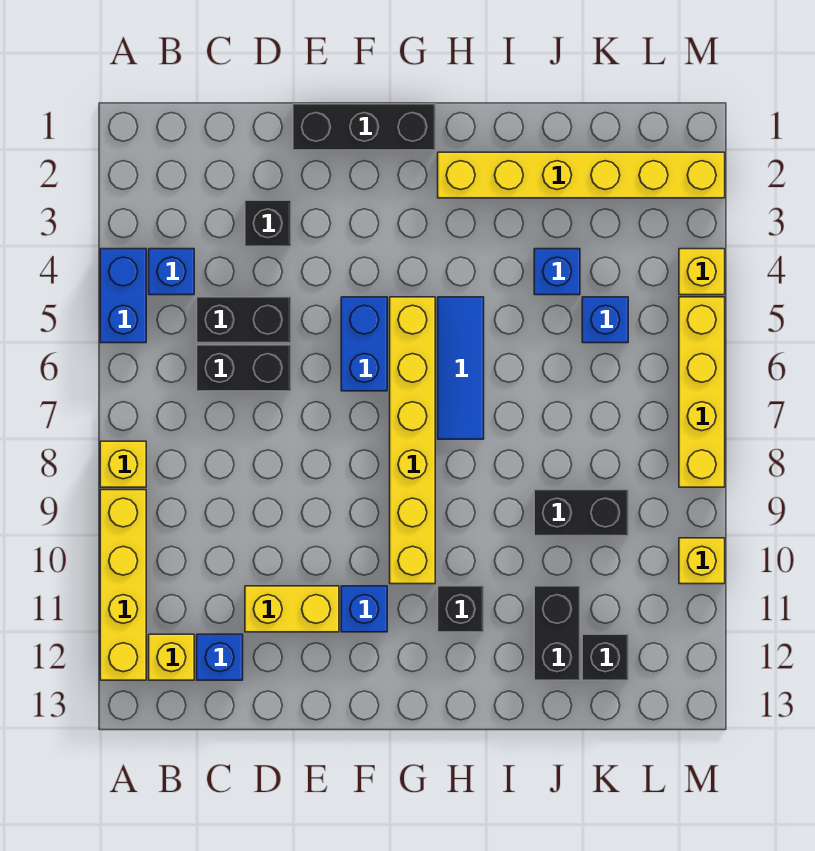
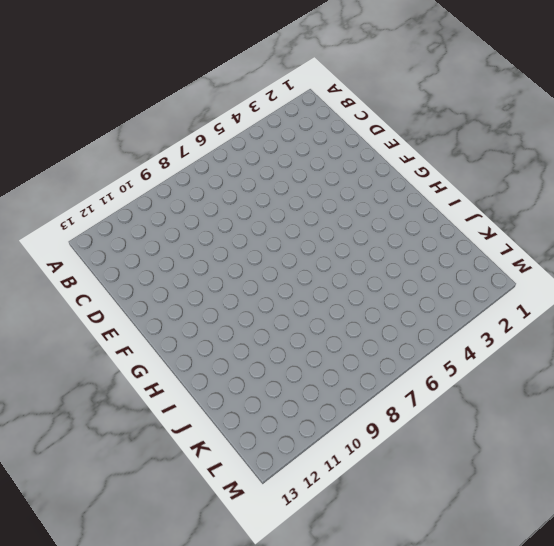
none -> blue 1x2 brick [100,249,146,343]
none -> yellow 1x1 brick [100,441,146,487]
none -> yellow 1x4 brick [100,490,146,680]

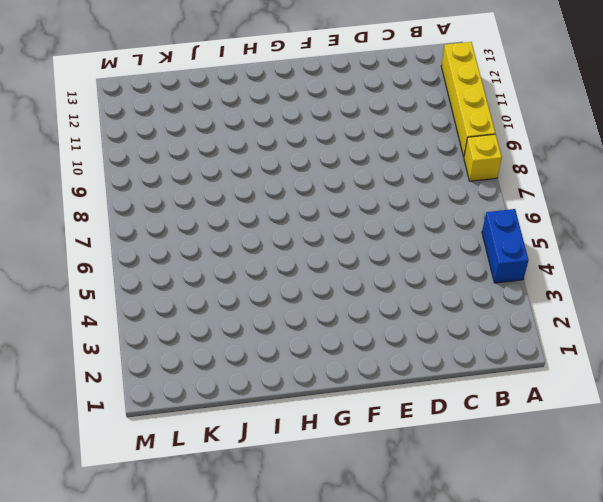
none -> blue 1x1 brick [149,249,194,295]
none -> yellow 1x1 brick [149,634,194,680]
none -> black 1x2 brick [197,297,291,343]

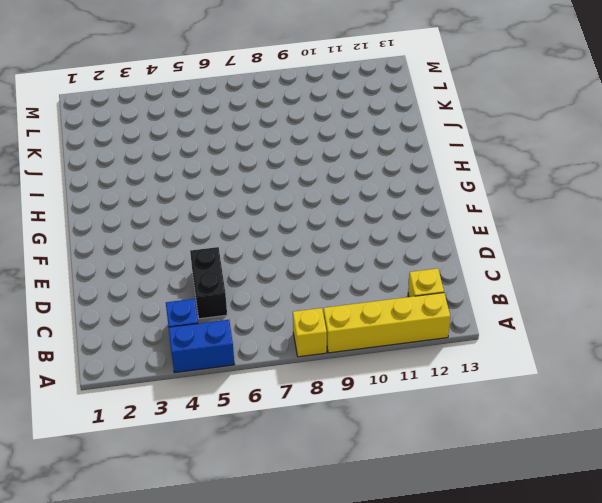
none -> black 1x2 brick [197,345,291,391]
none -> blue 1x1 brick [197,634,243,680]
none -> black 1x1 brick [245,200,291,246]

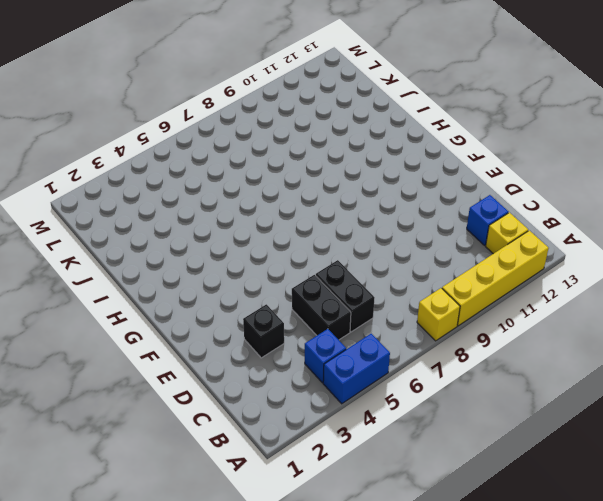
none -> yellow 1x2 brick [245,586,339,632]
none -> black 1x3 brick [293,104,435,150]
none -> blue 1x2 brick [341,297,387,391]

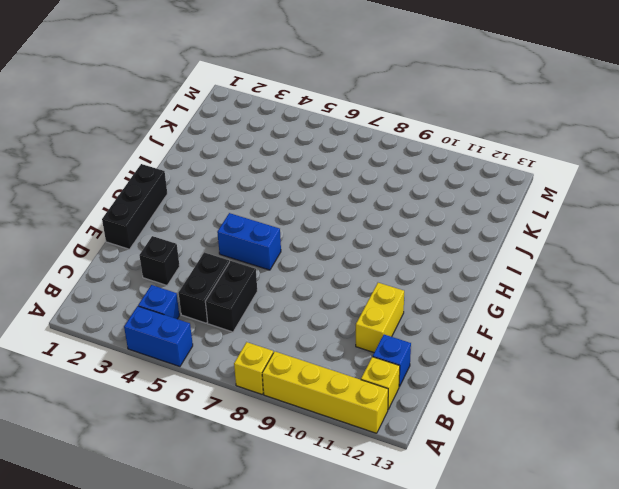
none -> blue 1x1 brick [341,586,387,632]
none -> yellow 1x6 brick [390,297,435,584]
none -> yellow 1x6 brick [438,152,725,198]

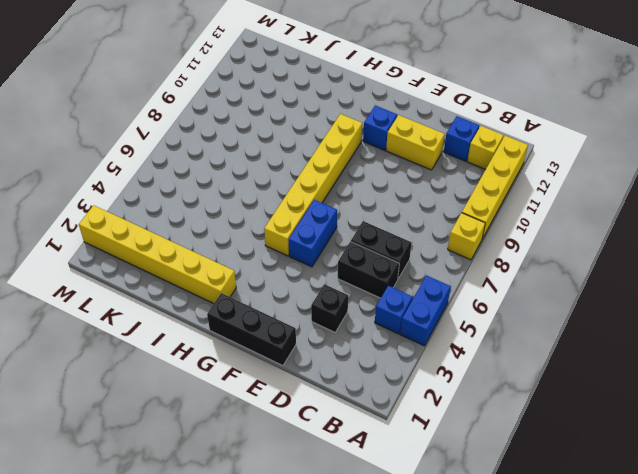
none -> blue 1x3 tile [438,297,484,439]
none -> black 1x1 brick [438,586,484,632]
none -> blue 1x1 brick [534,249,580,295]

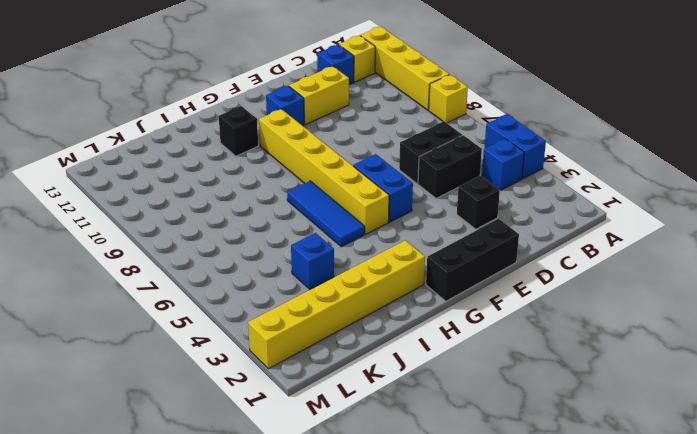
none -> black 1x2 brick [534,490,628,536]
none -> black 1x2 brick [534,586,580,680]
none -> blue 1x1 brick [582,297,628,343]

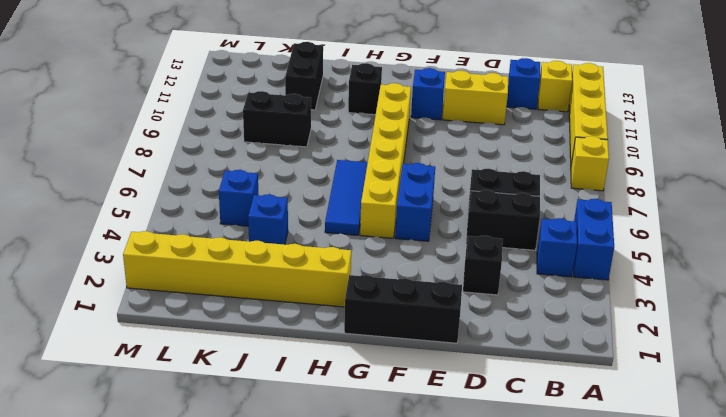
none -> black 1x1 brick [582,634,628,680]
none -> yellow 1x1 brick [679,249,725,295]
none -> yellow 1x4 brick [679,297,725,487]

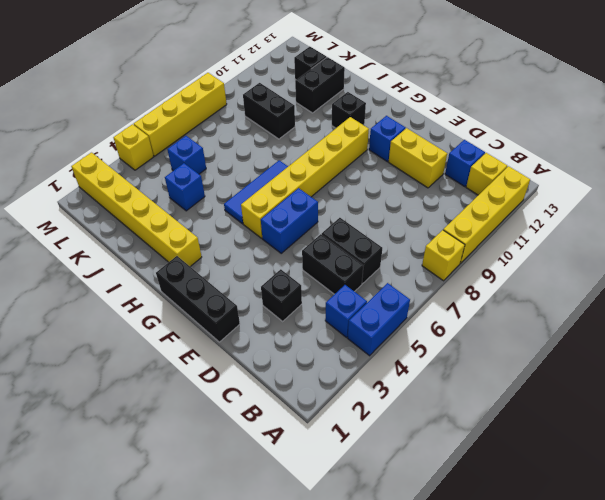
none -> yellow 1x1 brick [679,538,725,584]

